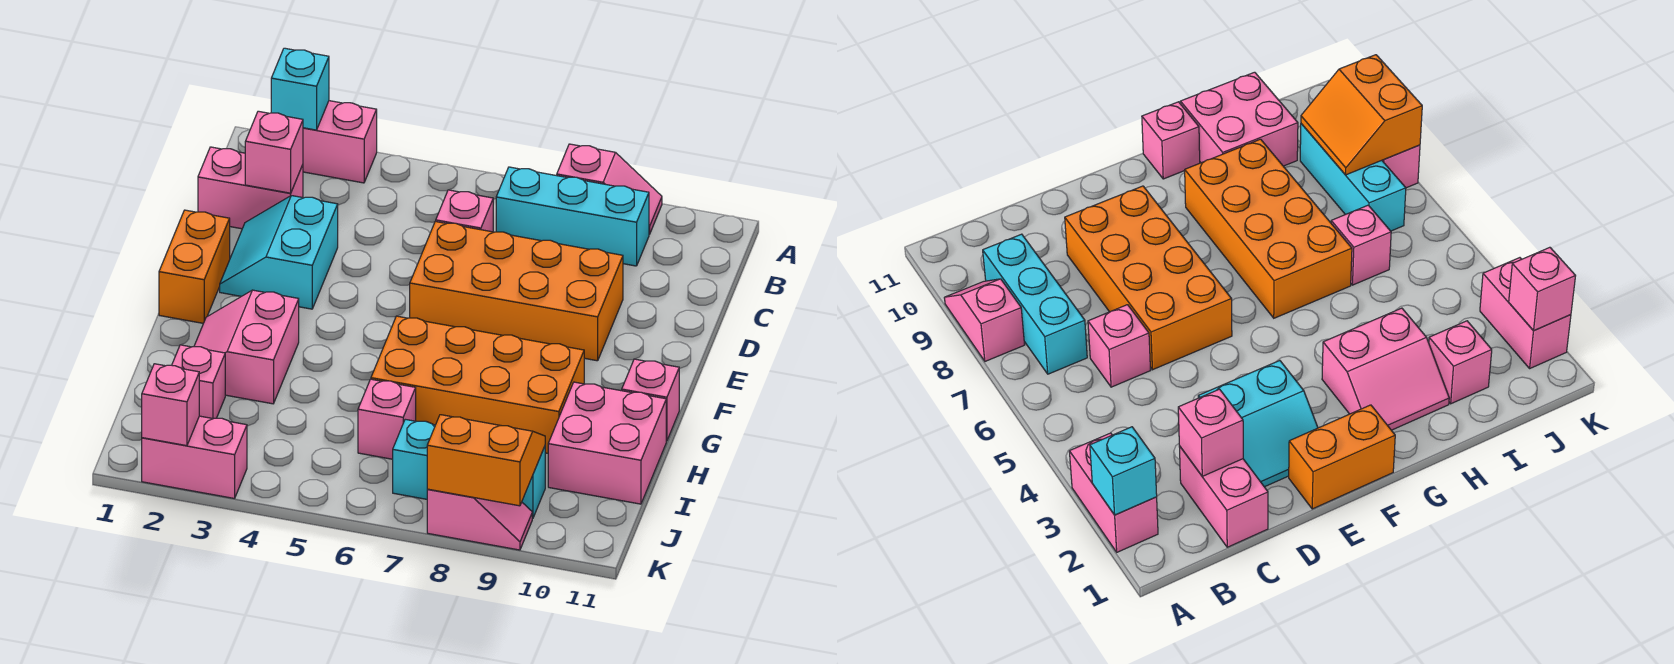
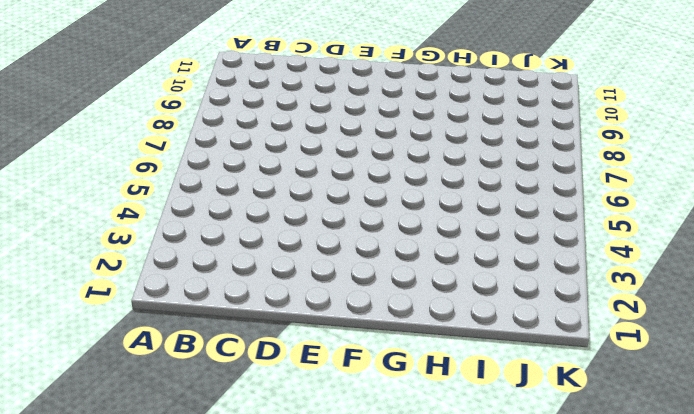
none -> pink 1x2 brick [303,101,377,183]
none -> pink 1x2 slope [557,144,662,234]
none -> cyan 1x3 brick [496,167,649,266]

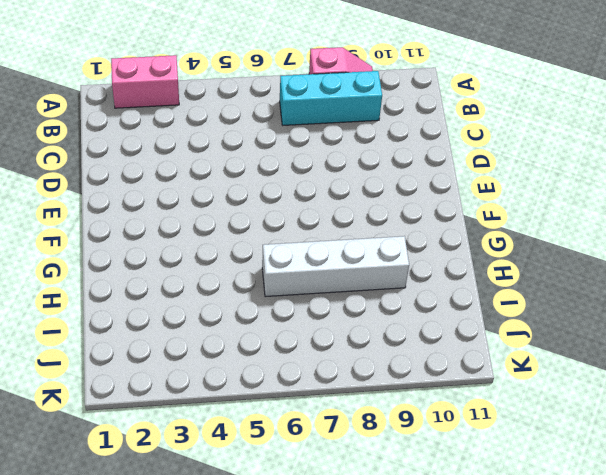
white 1x4 brick [262,236,409,297] -> orange 2x4 brick [371,316,584,453]
none -> pink 1x2 brick [198,147,303,229]
none -> pink 1x1 brick [436,190,493,232]
none -> cyan 2x2 slope [220,196,338,309]

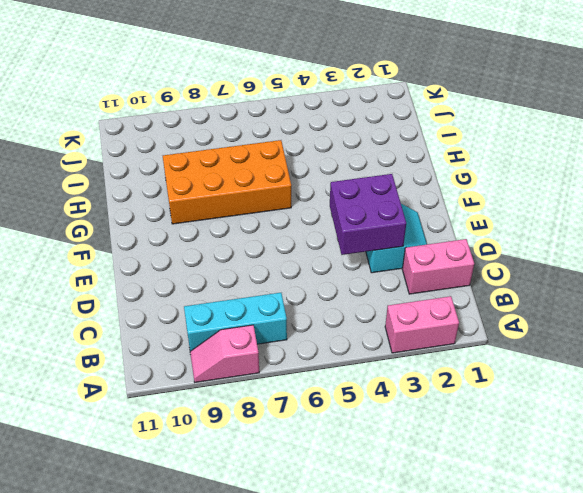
purple 2x2 brick [330,174,406,255] -> none
none -> pink 1x1 brick [436,190,493,232]
none -> orange 2x4 brick [410,221,623,361]
none -> orange 1x2 brick [159,210,230,323]

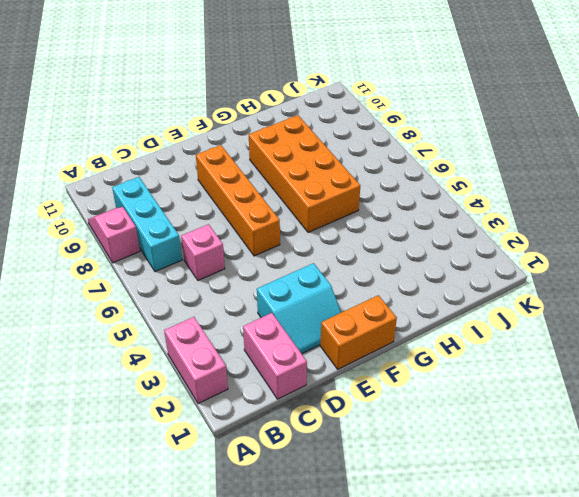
orange 1x4 brick [196,145,280,256] -> orange 2x4 brick [410,221,623,361]
none -> pink 2x2 slope [194,290,299,404]
none -> pink 1x1 brick [622,359,679,441]
none -> pink 2x2 brick [548,382,666,504]

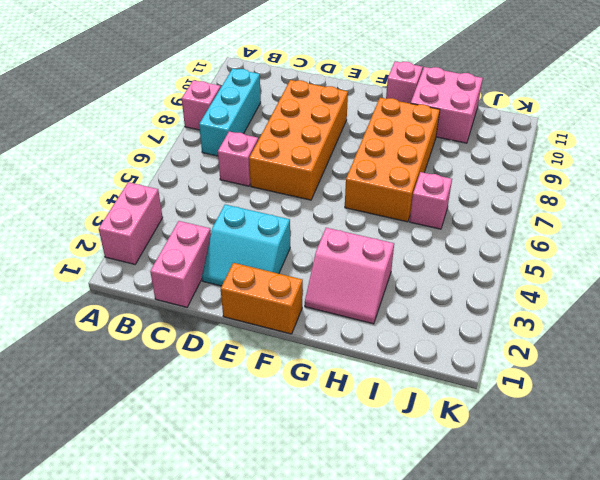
none -> pink 1x1 brick [172,345,225,419]
none -> cyan 1x3 brick [393,419,545,519]
none -> pink 1x2 brick [142,416,247,498]

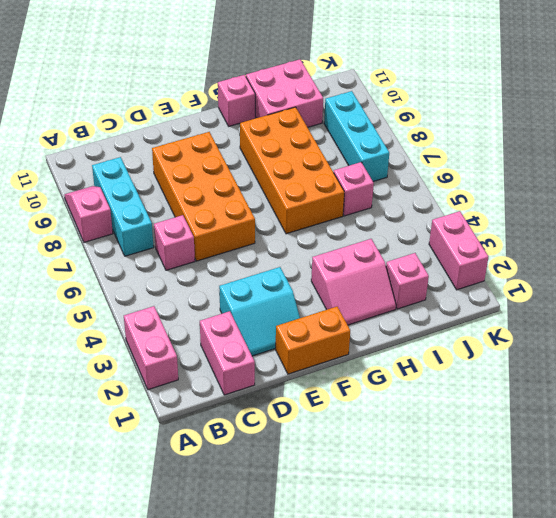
none -> pink 1x2 slope [427,489,532,550]
none -> cyan 1x1 brick [271,48,329,130]
none -> pink 1x1 brick [245,111,303,193]

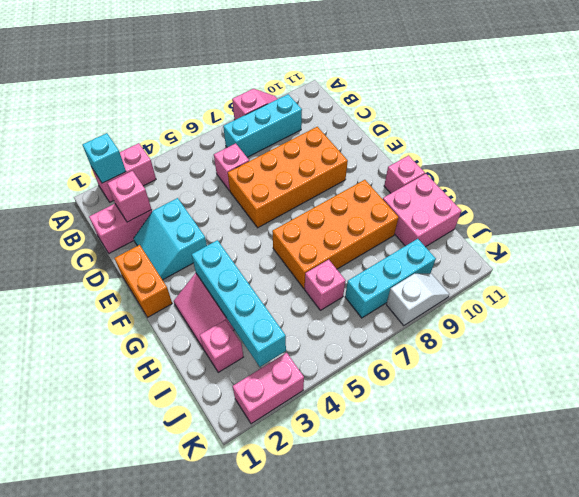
cyan 1x4 brick [192,240,286,367] -> none
white 1x2 slope [386,274,449,326] -> pink 1x2 slope [427,489,532,550]
none -> orange 2x2 slope [427,415,545,506]
none -> pink 1x1 brick [142,364,199,446]

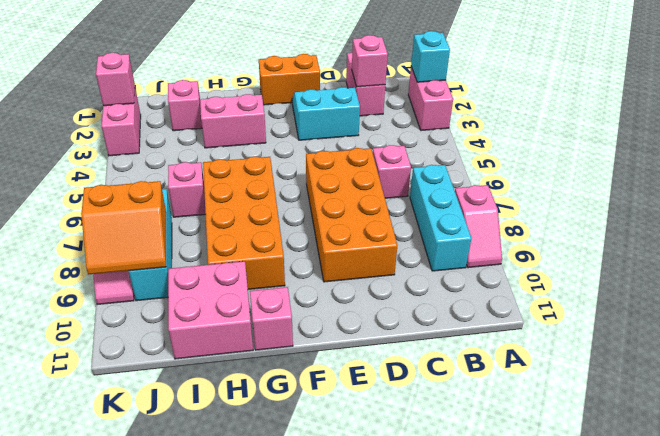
orange 2x2 slope [81,181,166,275] -> orange 2x2 slope turned to [427,415,545,506]

